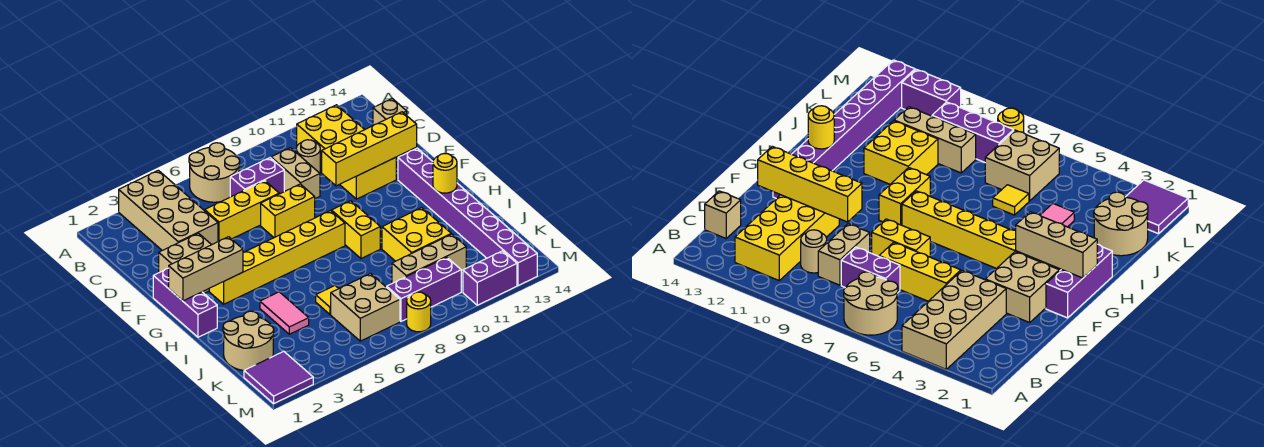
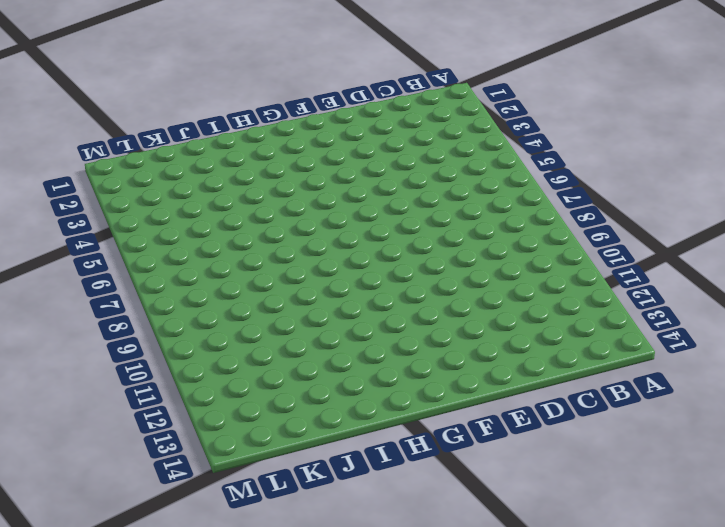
none -> tan 2x4 brick [119,170,218,250]
none -> tan 2x2 round brick [189,143,240,202]
none -> yellow 2x4 brick [297,105,396,199]

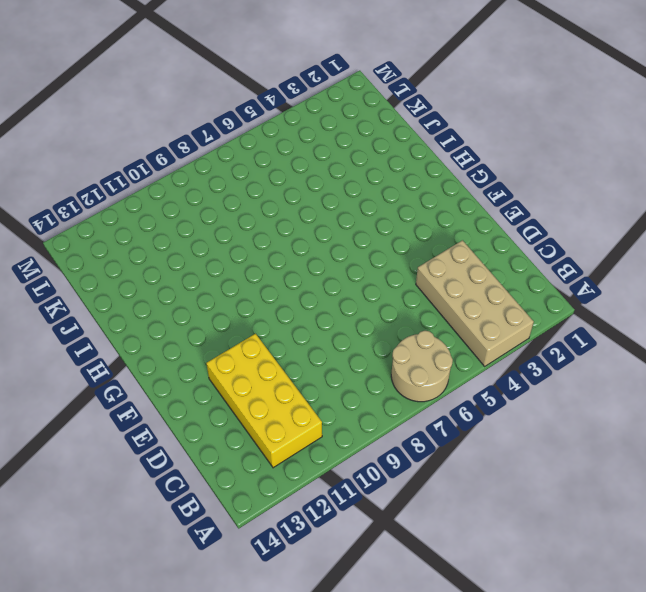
none -> purple 1x2 brick [230,158,284,197]
none -> tan 1x2 brick [271,148,320,199]
none -> tan 1x1 round brick [296,140,320,173]

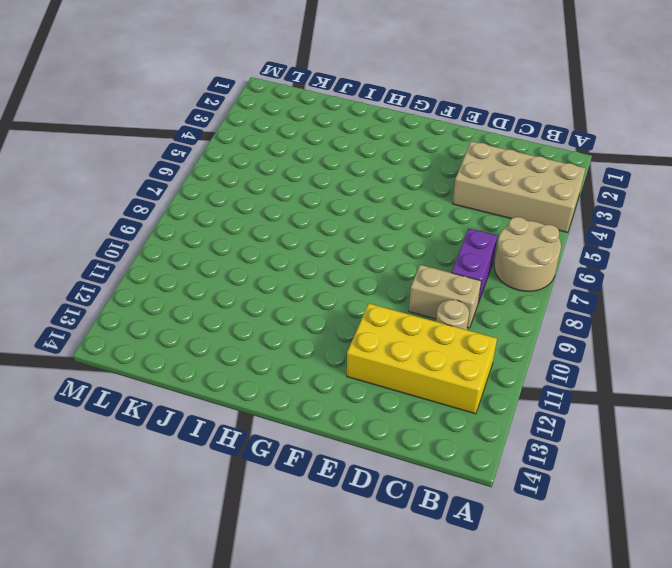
none -> tan 1x1 brick [373,99,407,125]
none -> yellow 1x3 brick [205,181,279,241]
none -> tan 2x2 brick [159,233,211,293]

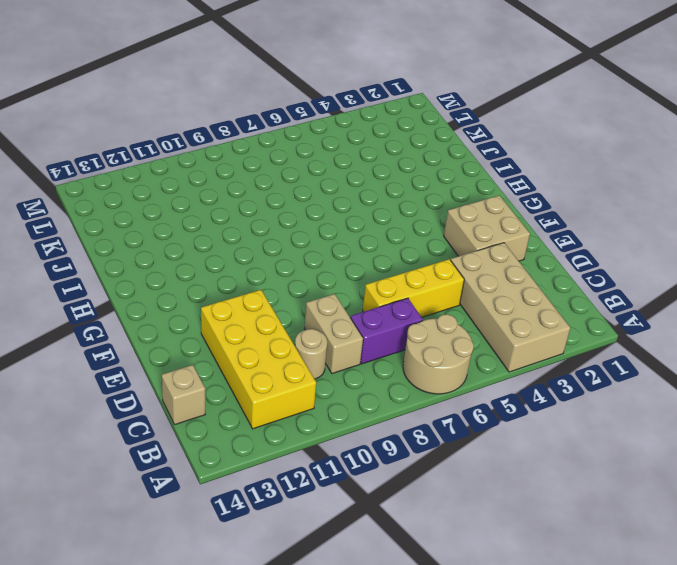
none -> yellow 1x2 brick [261,184,315,238]
none -> purple 1x3 brick [153,268,217,337]
none -> purple 1x8 brick [398,148,537,286]

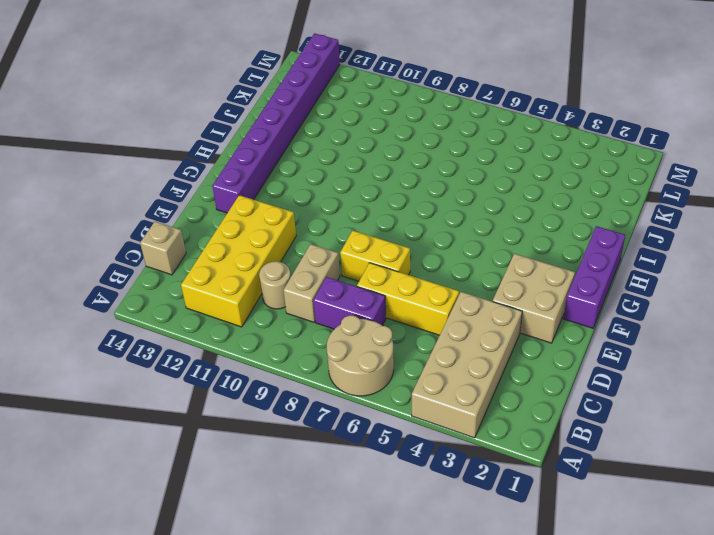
none -> yellow 1x6 brick [209,211,345,304]
none -> yellow 1x2 brick [331,201,380,259]
none -> pink 1x2 tile [260,292,309,334]

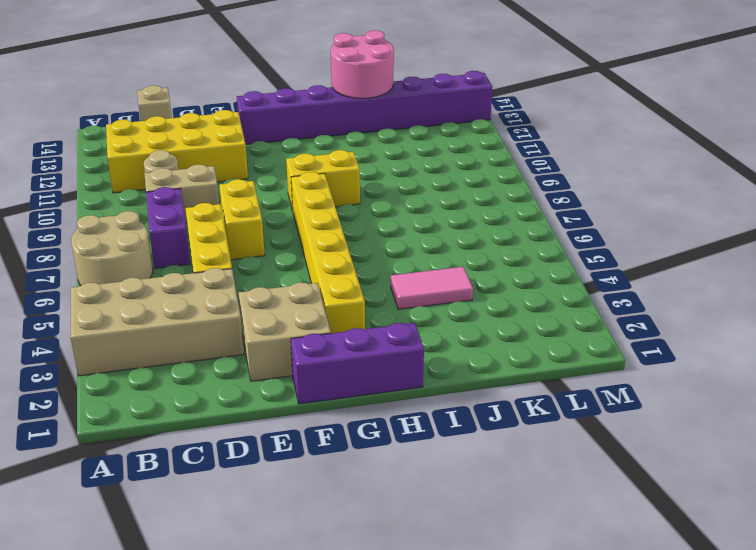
pink 2x2 round brick [331,31,394,99] -> none
none -> yellow 2x2 brick [382,208,451,261]
none -> tan 2x2 round brick [223,311,274,370]
none -> yellow 1x1 tile [316,286,339,315]

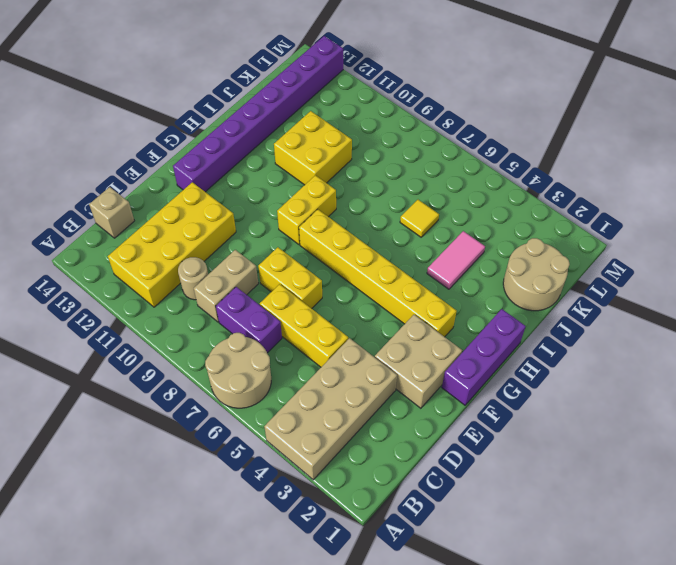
none -> tan 2x2 brick [331,274,400,341]
none -> tan 1x3 brick [392,234,466,283]
none -> purple 2x2 tile [244,351,313,403]

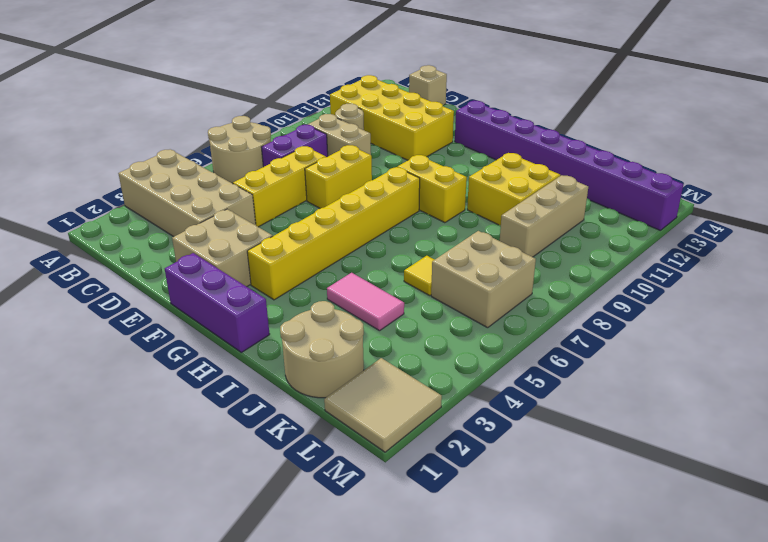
tan 2x2 tile [324,358,442,452] -> purple 2x2 tile [244,351,313,403]
none -> purple 1x3 brick [387,257,461,321]
none -> yellow 1x1 round brick [407,292,431,332]
none -> purple 1x2 brick [463,251,517,305]

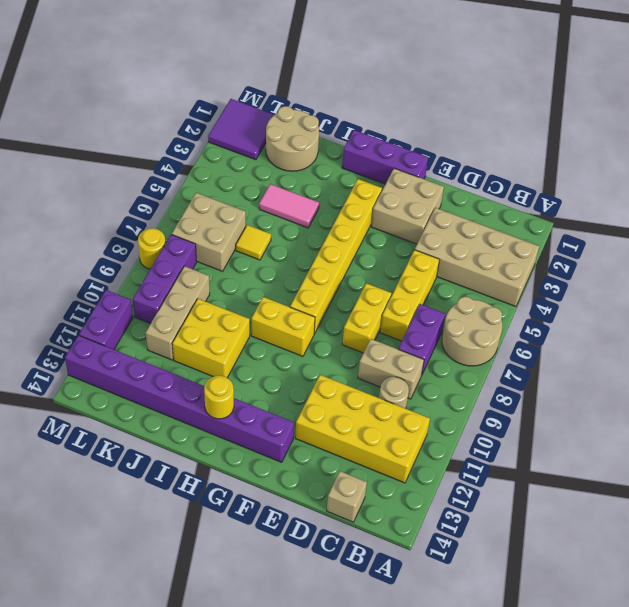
none -> yellow 1x4 brick [322,112,417,186]
none -> tan 1x3 brick [169,237,243,301]

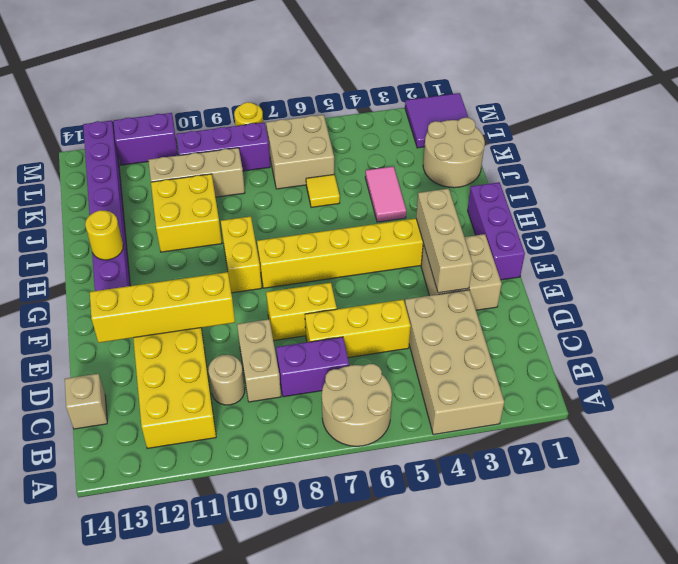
tan 1x3 brick [416,189,473,293] -> tan 1x3 brick turned to [169,237,243,301]

